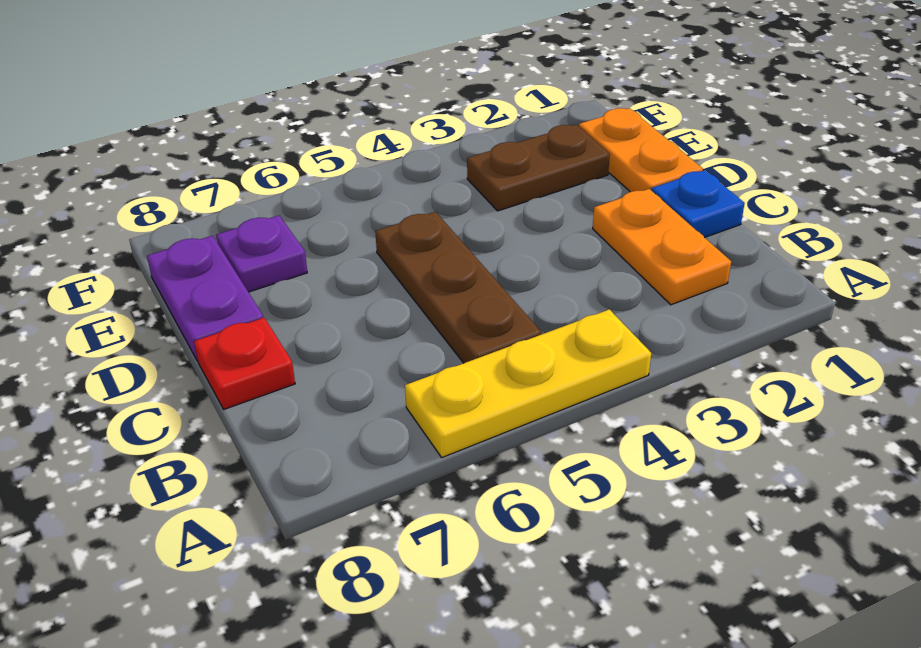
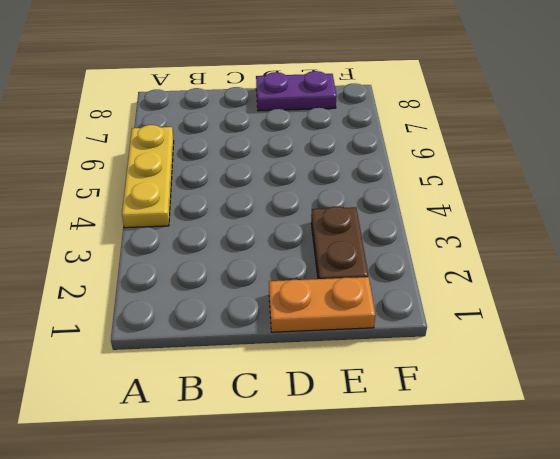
none -> orange 1x2 plate [593,189,731,305]
none -> brown 1x3 plate [375,212,541,363]

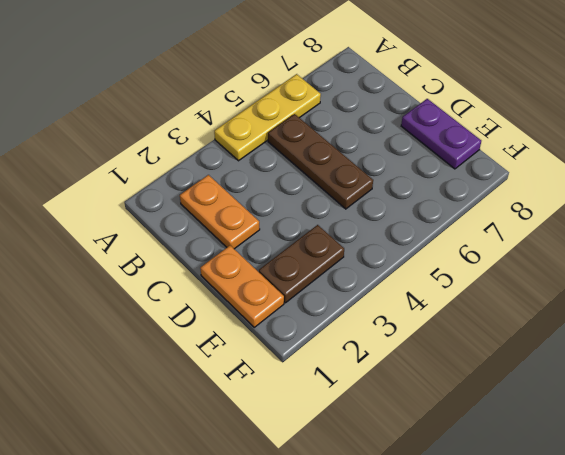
none -> blue 1x1 plate [652,170,745,237]
none -> red 1x1 plate [194,318,295,409]

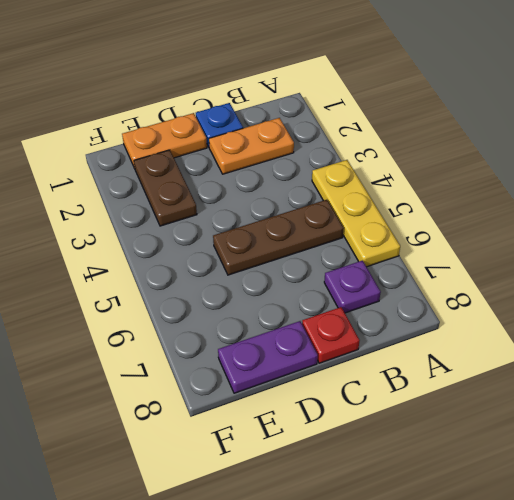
purple 1x1 plate [324,261,381,313] -> purple 1x1 plate moved to [216,215,307,292]

